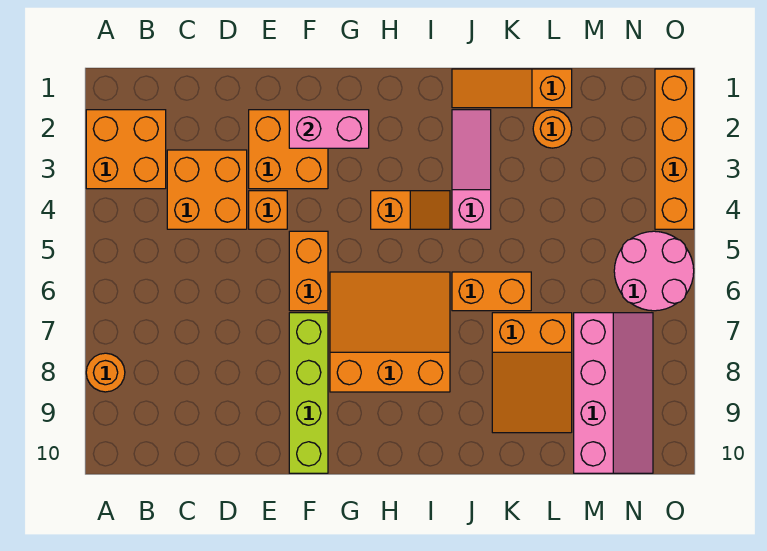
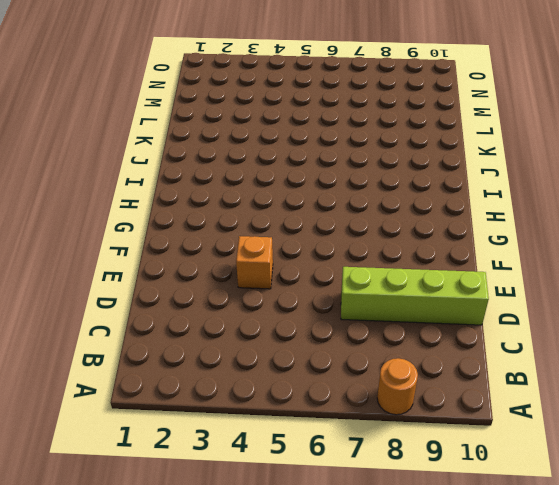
lime 1x4 brick [341,267,489,325] -> lime 1x4 brick moved to [289,313,328,473]
none -> orange 2x2 brick [86,110,166,189]
none -> orange 2x2 brick [167,150,247,229]
none -> orange 2x2 brick [249,110,328,189]

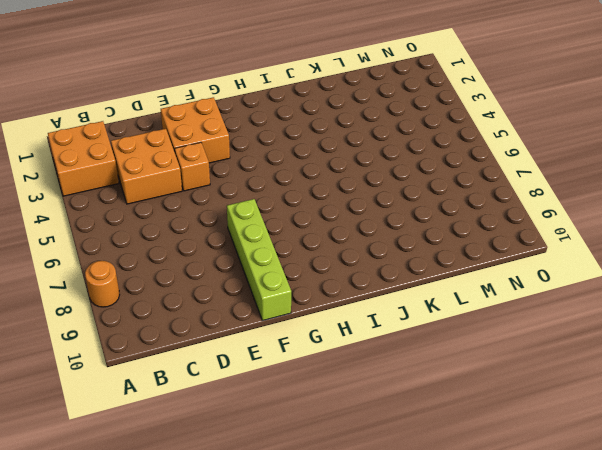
none -> orange 1x2 brick [289,231,328,311]
none -> orange 3x3 slope [330,272,450,392]
none -> orange 1x2 slope [371,191,450,229]

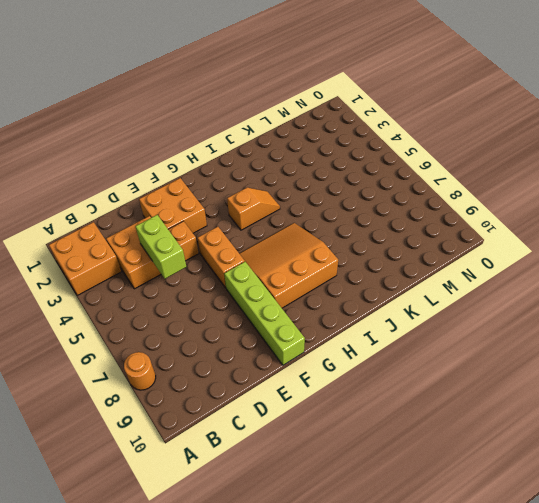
lime 1x2 brick [135,215,186,279] -> none
none -> orange 1x3 slope [452,69,572,108]
none -> pink 1x3 slope [452,110,491,229]
none -> orange 1x2 brick [452,272,531,311]

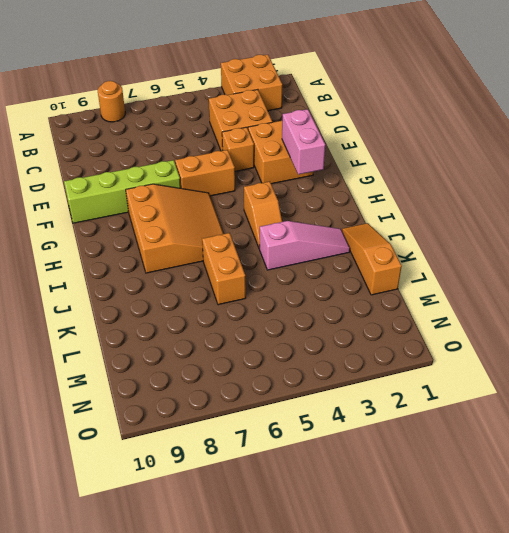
none -> orange 2x3 slope [492,313,572,433]
none -> orange 1x1 round brick [533,110,572,148]
none -> pink 2x4 slope [574,313,653,473]

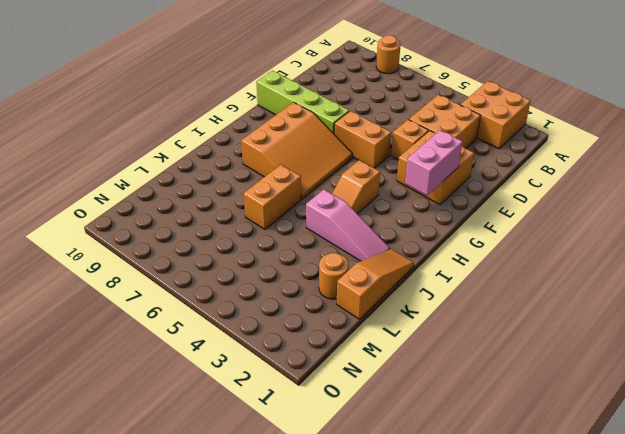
none -> orange 2x3 slope [492,313,572,433]
none -> pink 2x4 slope [574,313,653,473]
none -> pink 2x2 round brick [614,231,694,311]

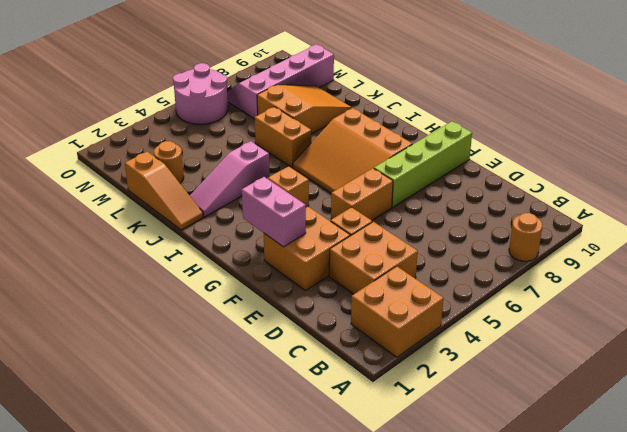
none -> orange 1x4 brick [655,69,694,229]

